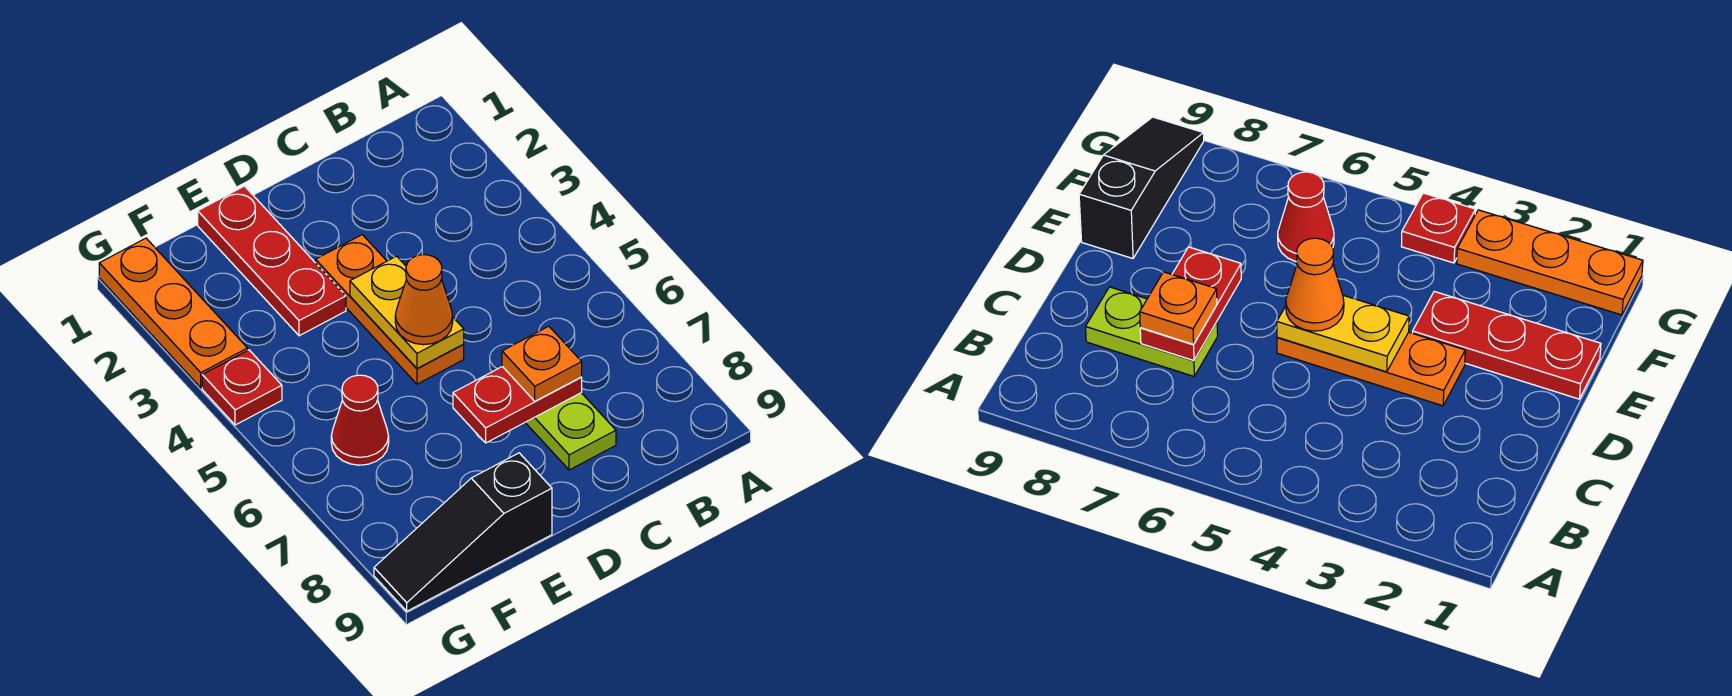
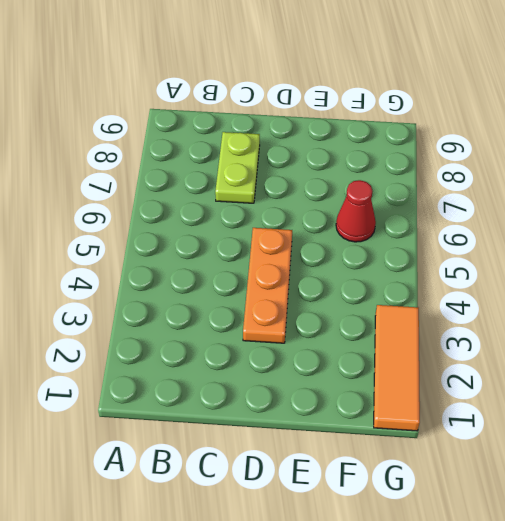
orange 1x3 tile [374,305,420,431] -> orange 1x3 plate [99,238,248,388]
none -> red 1x3 plate [198,186,346,336]
none -> black 1x3 slope [374,453,552,611]

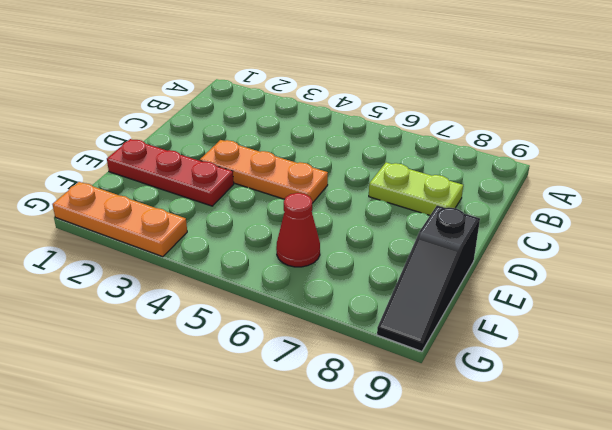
none -> red 1x1 plate [202,350,282,425]
none -> red 1x2 plate [453,367,582,443]

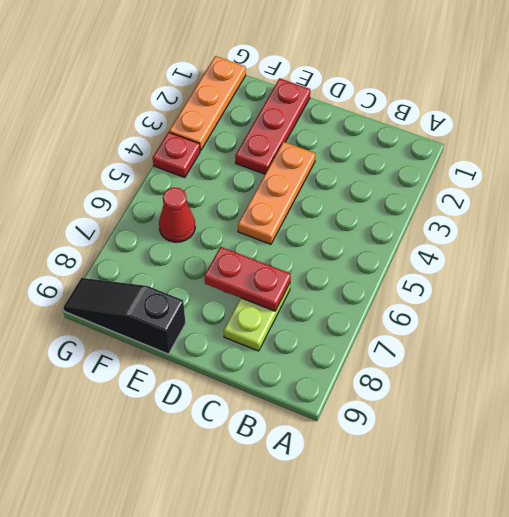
none -> yellow 1x2 plate [350,256,464,368]
none -> orange 1x1 plate [502,326,582,401]

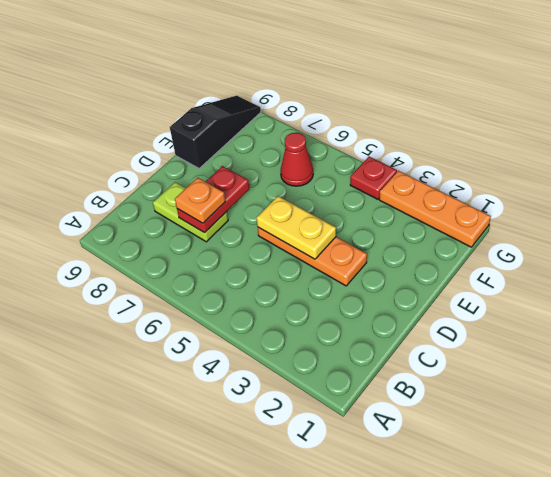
none -> red 1x3 plate [198,186,346,336]
none -> orange 1x1 cone [395,255,453,345]

